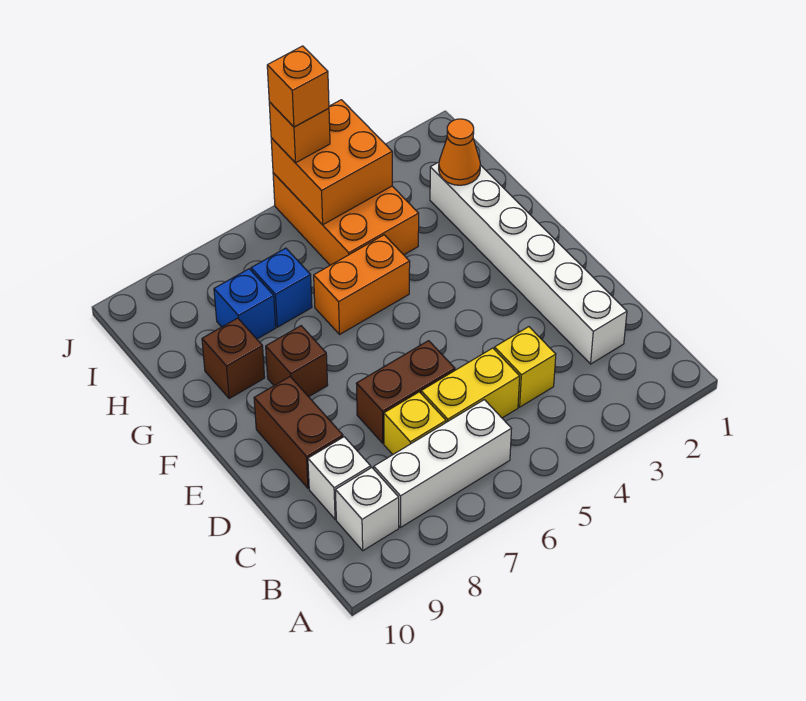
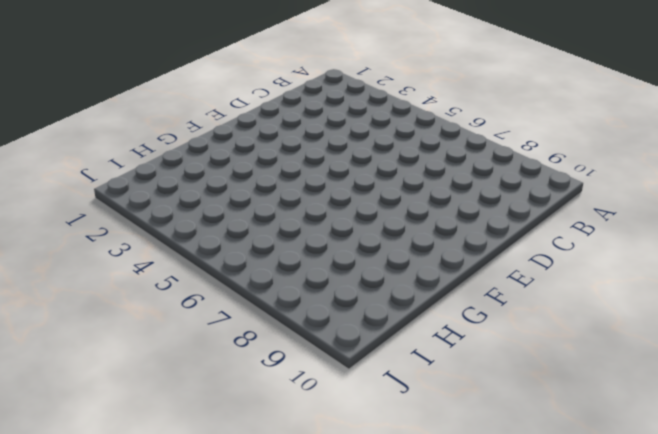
none -> white 1x3 brick [374,400,512,527]
none -> white 1x1 brick [335,468,399,551]
none -> white 1x6 brick [430,162,627,364]

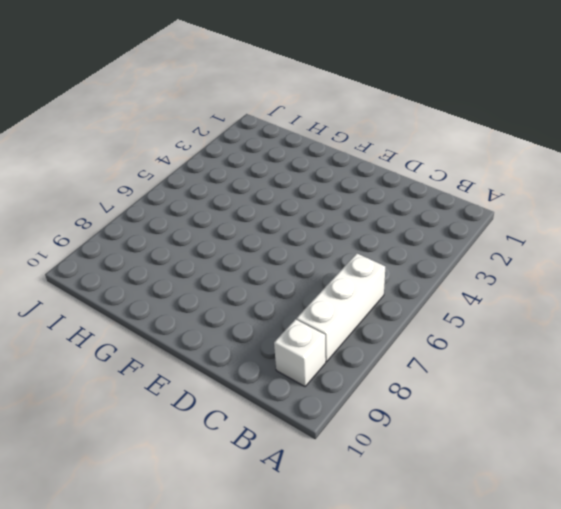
none -> white 1x6 brick [430,162,627,364]
none -> yellow 1x1 brick [494,327,556,407]
none -> yellow 1x2 brick [421,348,520,422]

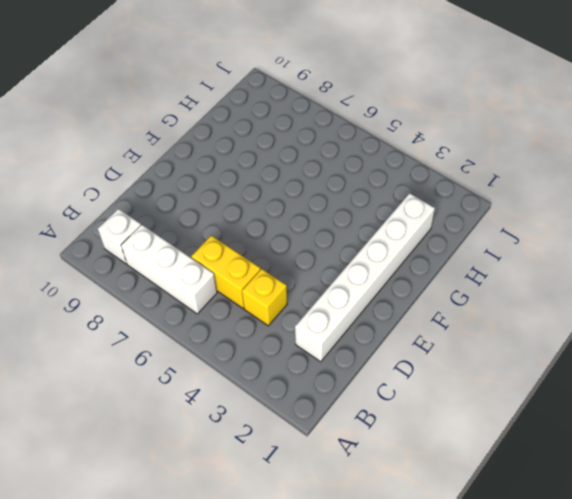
none -> yellow 1x1 brick [384,392,446,454]
none -> white 1x1 brick [308,437,371,519]
none -> brown 1x2 brick [356,341,455,443]

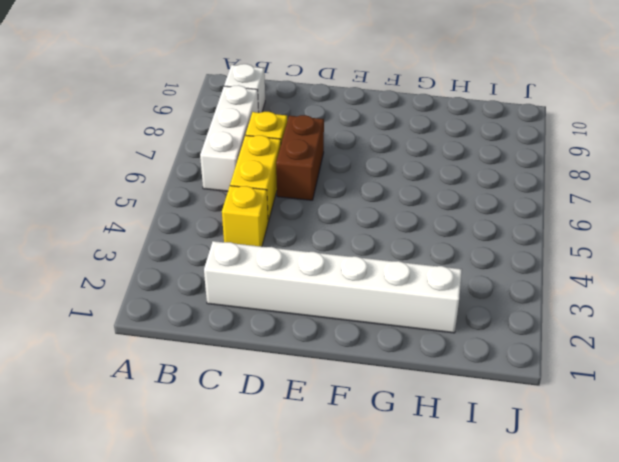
none -> white 1x1 brick [308,437,371,519]
none -> brown 1x2 brick [254,377,343,488]
none -> brown 1x1 brick [266,326,328,397]

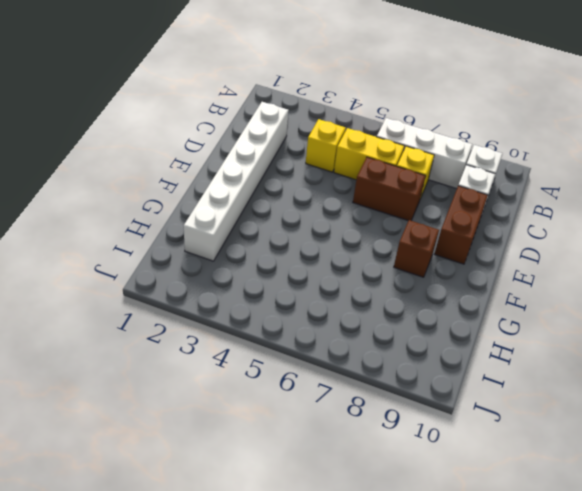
none -> orange 1x2 brick [314,235,410,334]
none -> brown 1x1 brick [202,318,265,399]
none -> orange 2x3 brick [273,173,419,265]

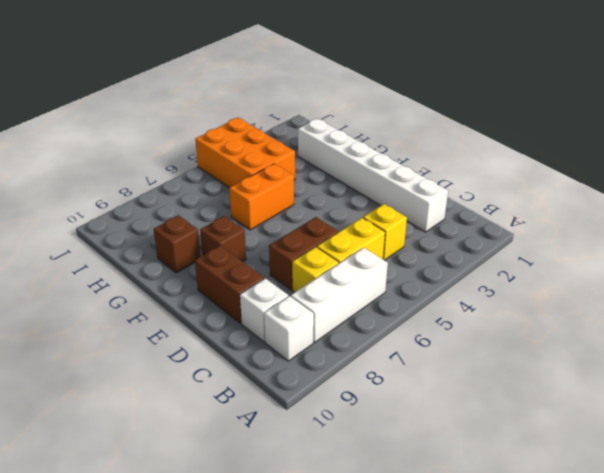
none -> blue 1x1 brick [251,248,312,327]
none -> blue 1x1 brick [214,269,276,339]
none -> orange 1x1 cone [439,119,480,185]

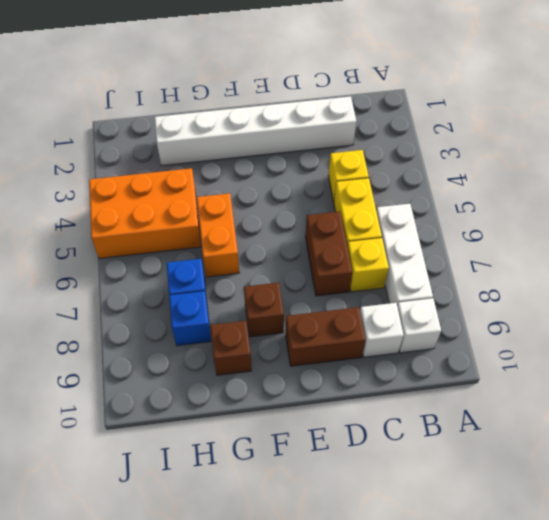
none -> orange 1x1 cone [439,119,480,185]
none -> orange 2x2 brick [271,100,392,225]
none -> orange 1x1 brick [269,102,330,163]

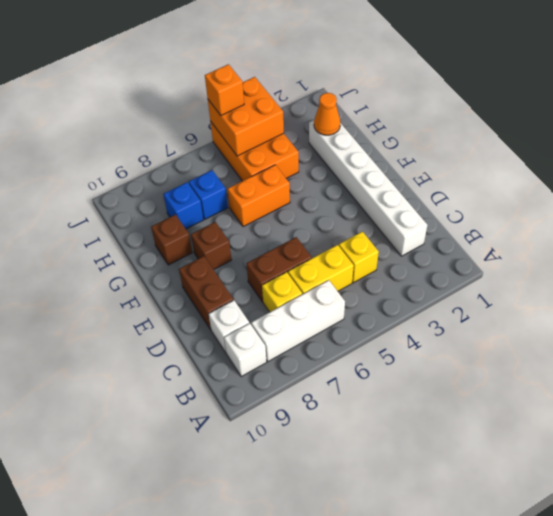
none -> orange 1x1 brick [267,46,329,127]

